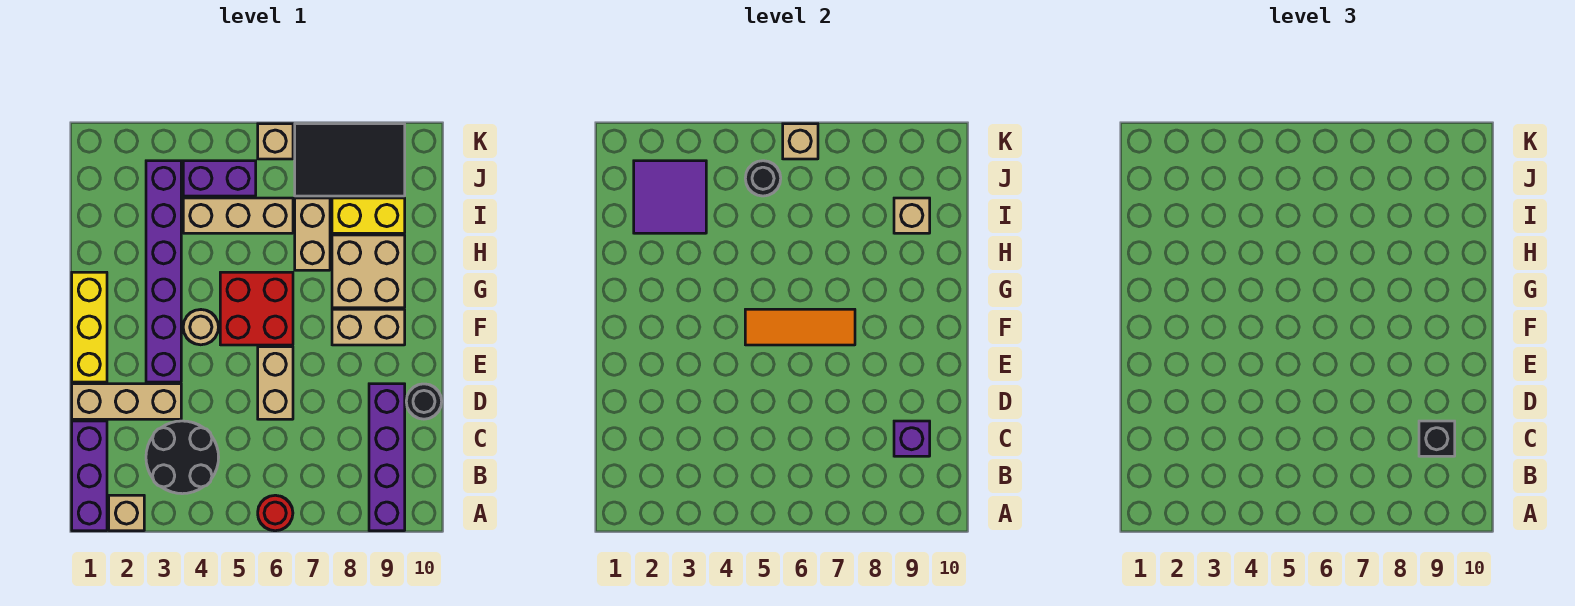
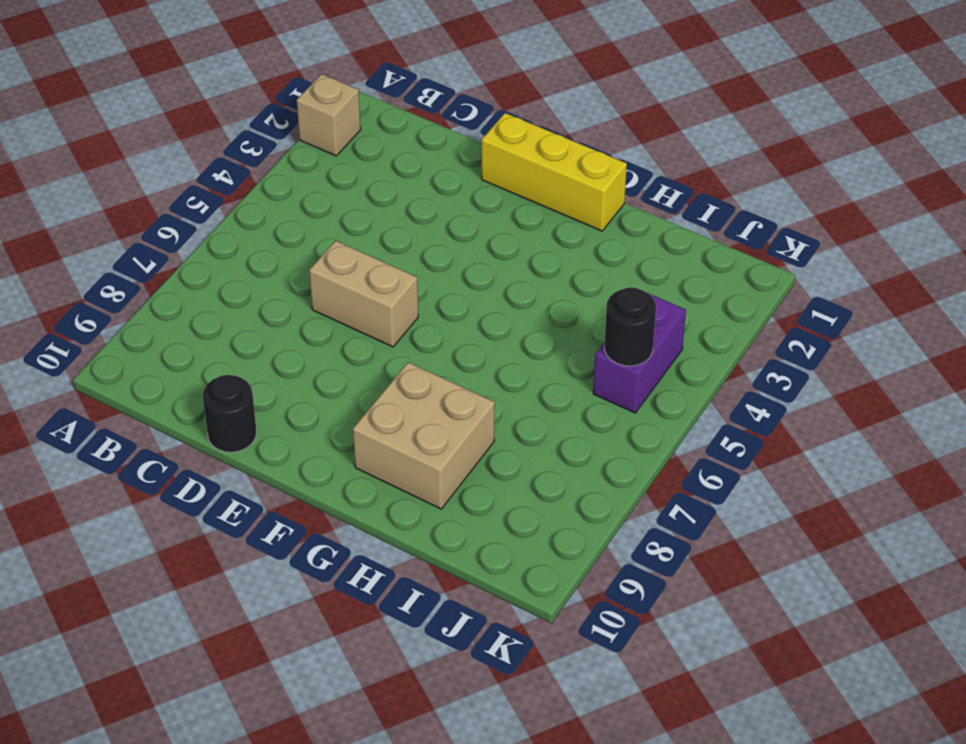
none -> purple 1x3 brick [72,421,107,531]
none -> red 1x1 round brick [258,495,293,531]
none -> purple 1x4 brick [369,384,405,531]

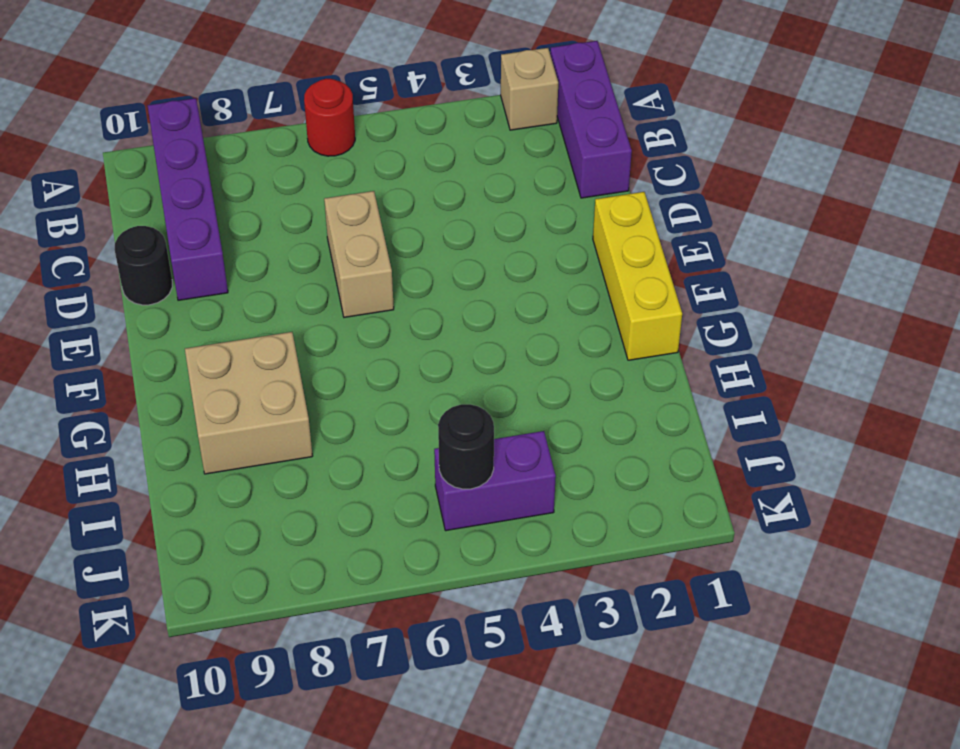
none -> black 2x2 round brick [146,421,219,494]
none -> tan 1x3 brick [72,384,181,419]
none -> purple 1x6 brick [146,161,181,382]

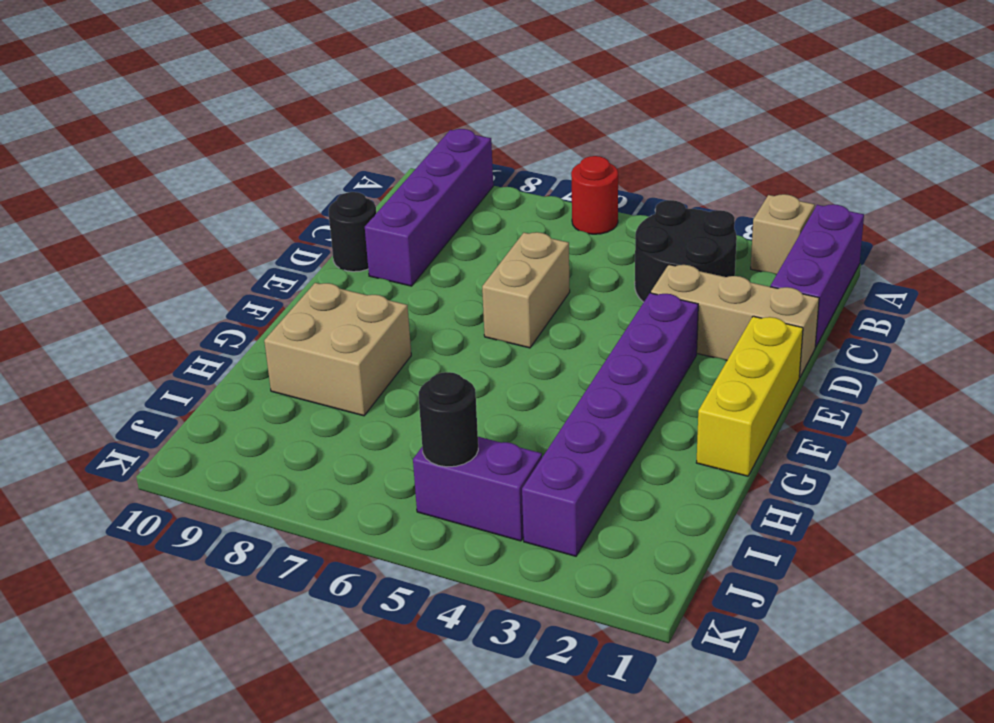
none -> tan 1x1 round brick [183,310,219,345]
none -> red 2x2 brick [220,272,293,345]
none -> tan 1x2 brick [332,309,405,345]

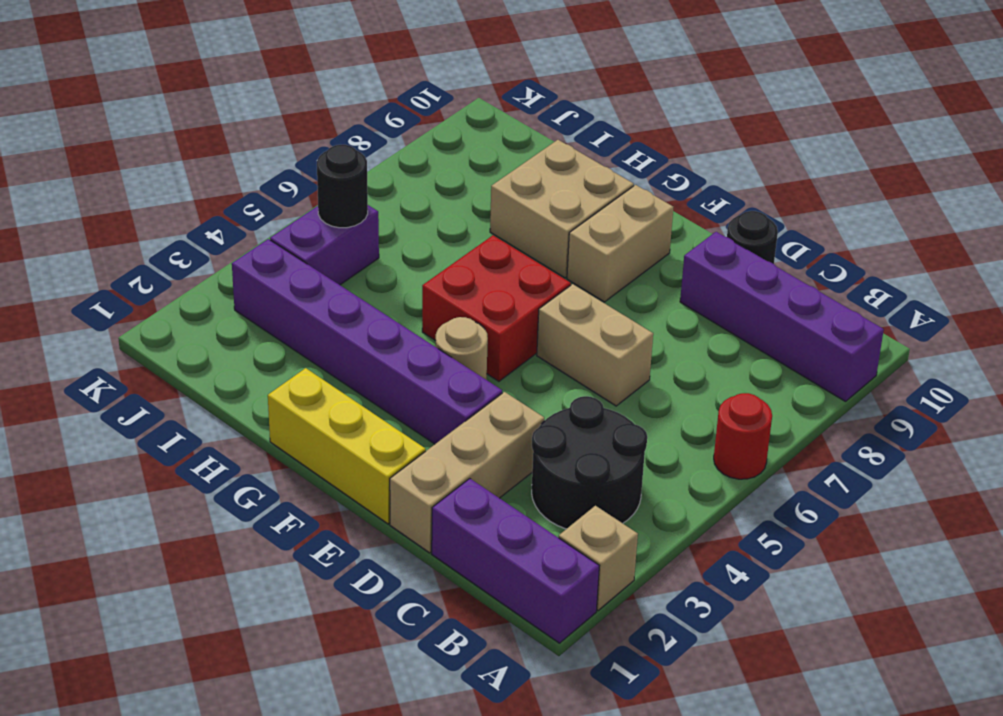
none -> tan 1x2 brick [295,198,330,270]
none -> tan 1x3 brick [183,198,293,233]
none -> yellow 1x2 brick [332,198,405,233]

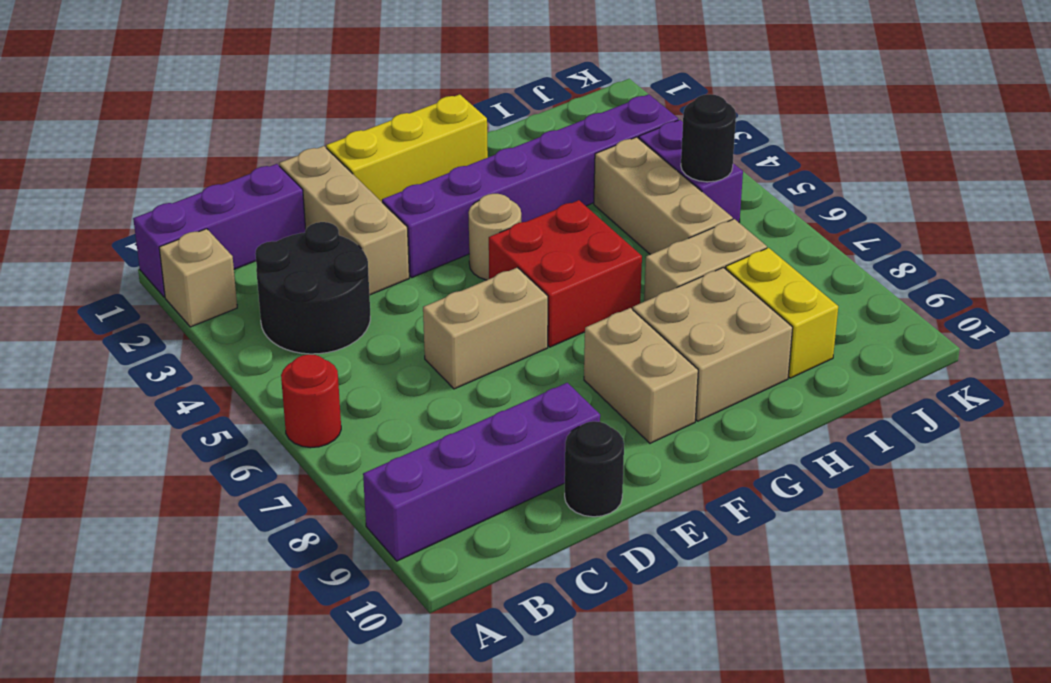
none -> black 2x3 tile [295,124,405,196]
none -> tan 1x1 brick [258,124,293,159]
none -> purple 1x1 brick [894,421,930,456]

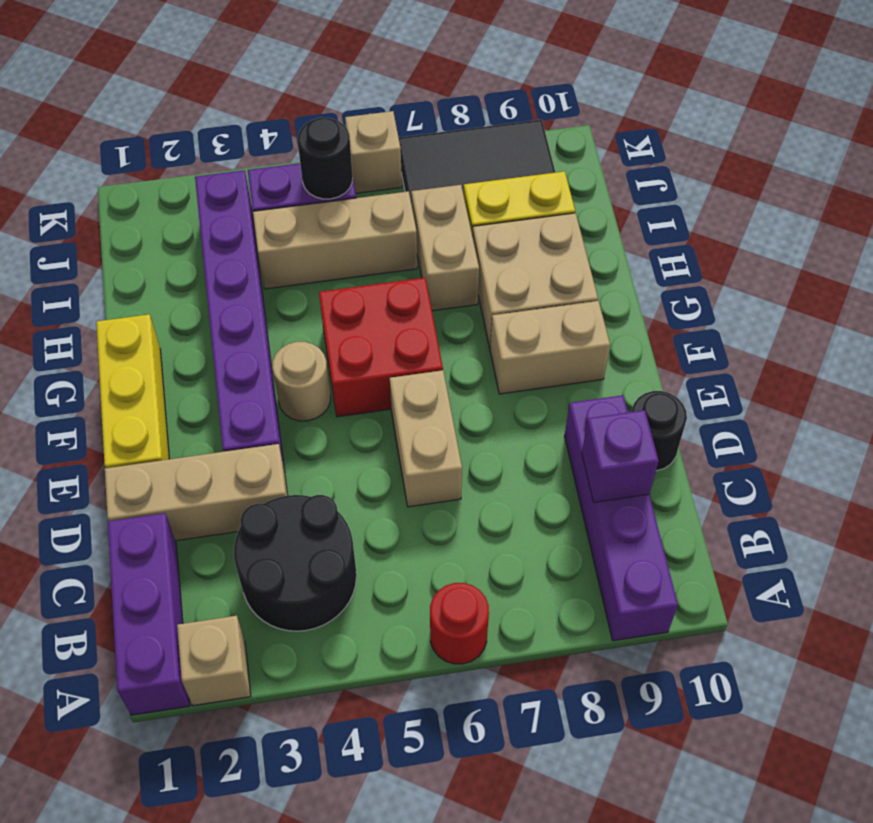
none -> orange 1x3 tile [745,309,855,345]
none -> purple 2x2 tile [634,161,706,233]
none -> tan 1x1 brick [894,198,930,233]

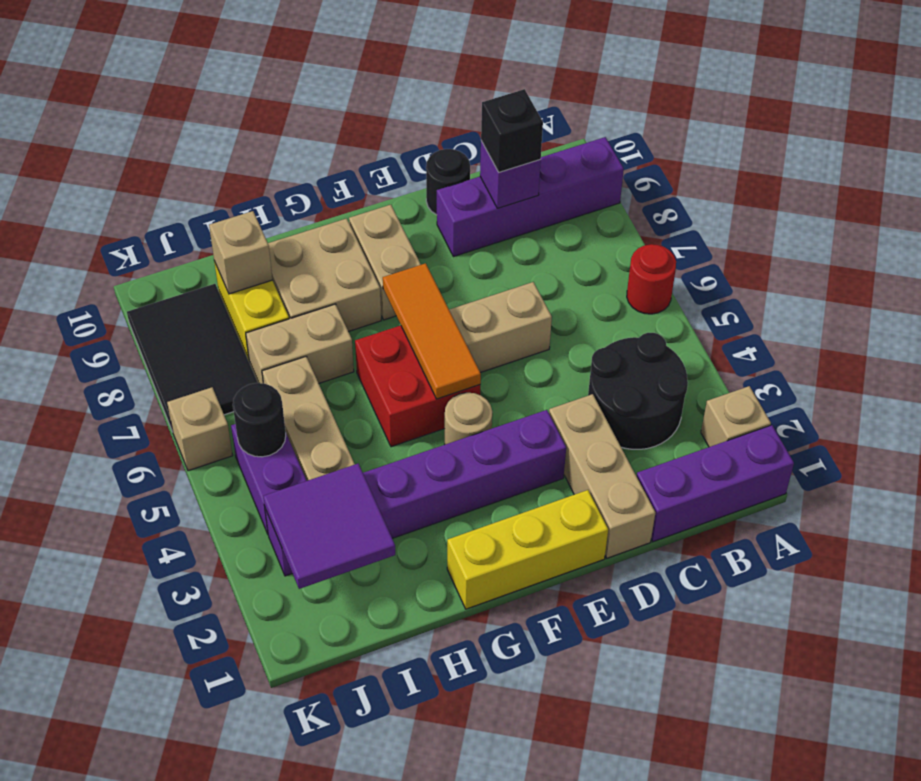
none -> tan 1x1 brick [783,124,818,159]

